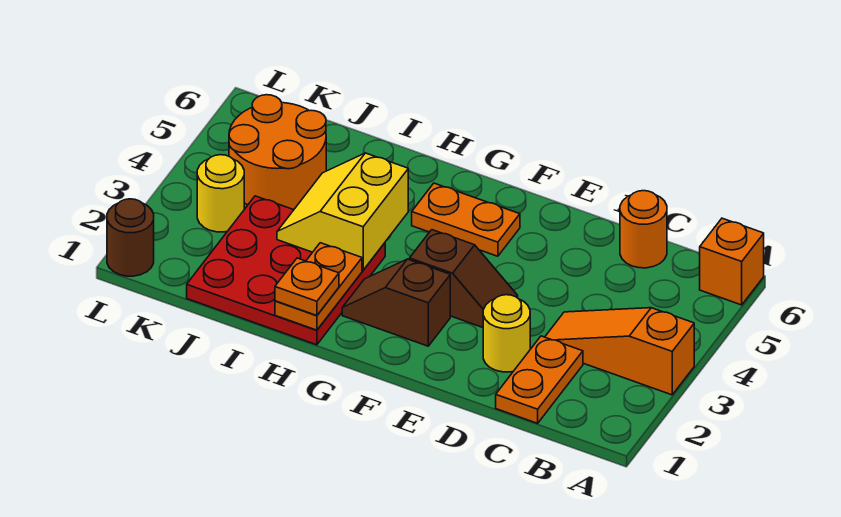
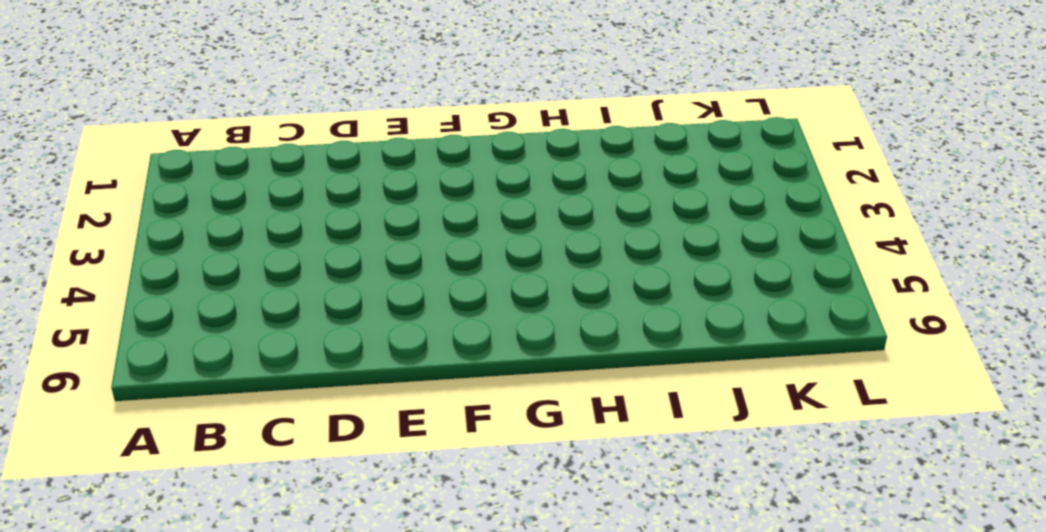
none -> orange 1x3 slope [545,308,694,395]
none -> orange 1x1 brick [700,218,764,305]
none -> orange 1x2 plate [496,336,583,423]

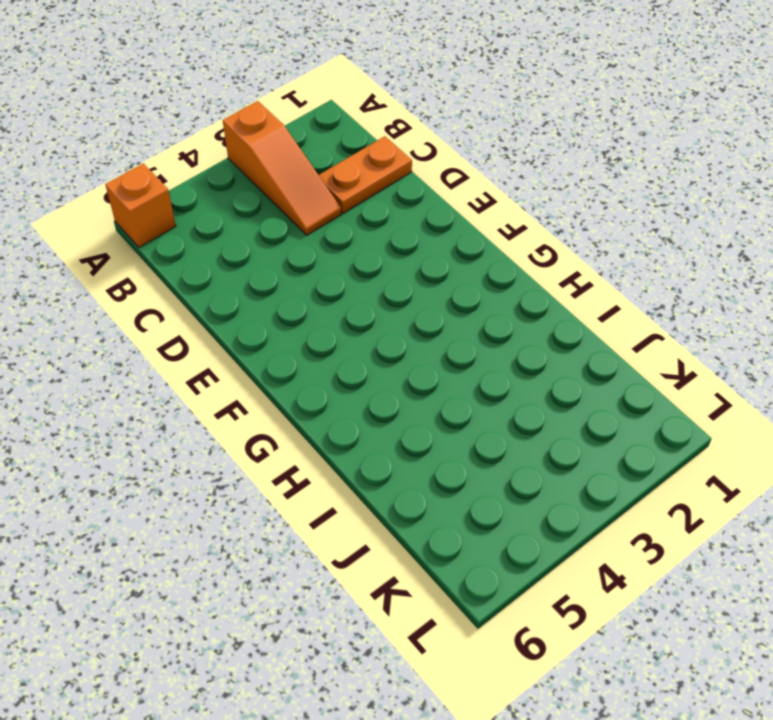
none -> orange 1x1 round brick [620,191,667,268]
none -> yellow 1x1 round brick [483,295,530,372]
none -> brown 1x2 slope [410,230,518,327]

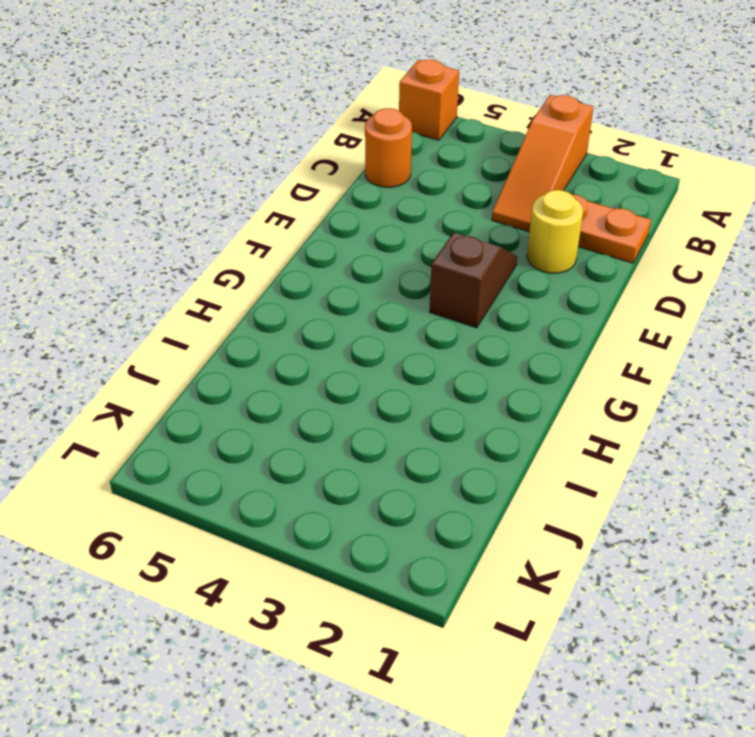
none -> brown 1x2 slope [342,259,450,346]
none -> orange 1x2 plate [412,183,520,256]
none -> red 3x3 plate [187,196,385,345]

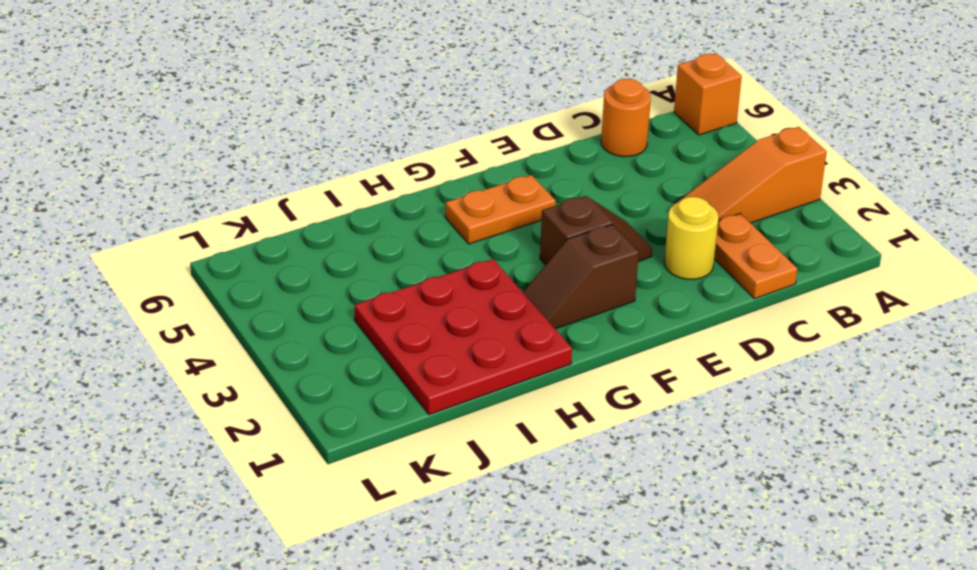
none -> orange 2x2 round brick [229,95,326,210]
none -> yellow 1x1 round brick [197,155,244,232]
none -> brown 1x1 round brick [107,199,154,276]

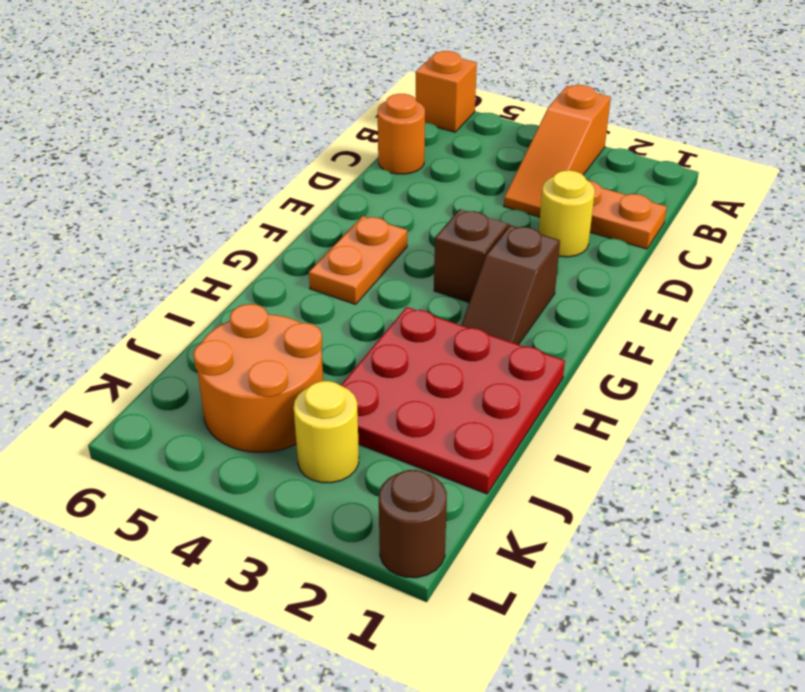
none -> orange 1x2 plate [275,243,362,330]
none -> yellow 2x2 slope [277,153,408,270]
none -> orange 1x1 plate [275,258,339,316]

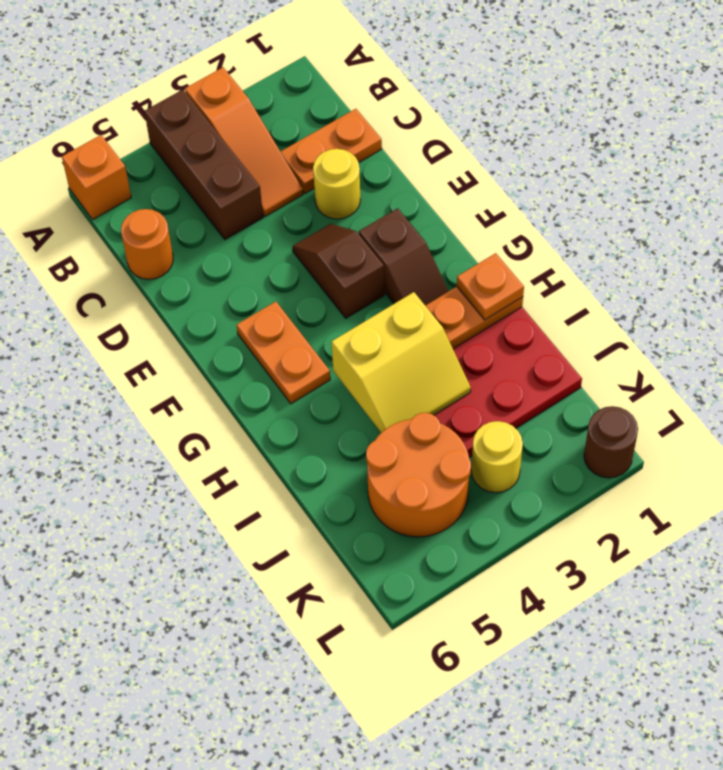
brown 1x3 brick [144,90,263,239] -> none

